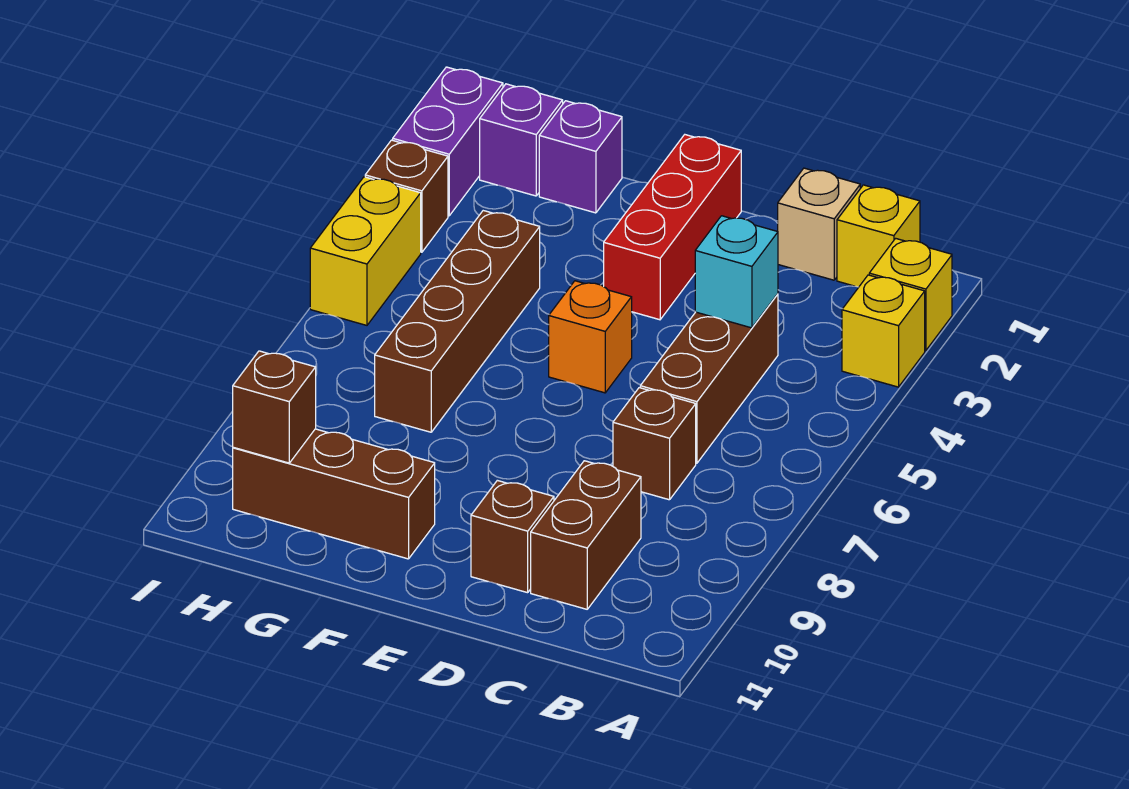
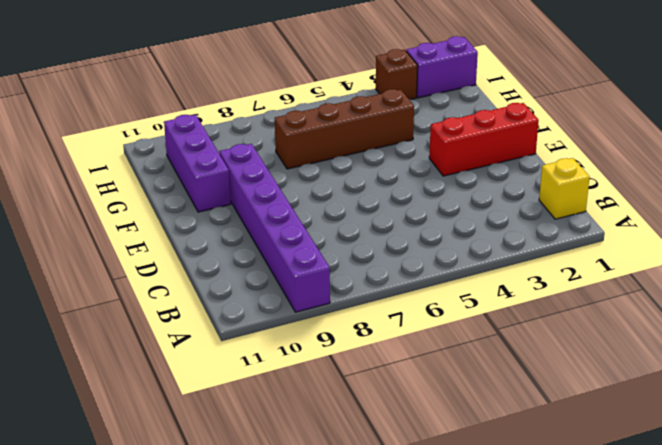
purple 1x6 brick [219,144,330,312] -> brown 1x2 brick [531,461,641,609]
purple 1x3 brick [164,115,231,212] -> brown 1x3 brick [233,429,435,559]
none -> yellow 1x1 brick [869,238,952,351]
none -> yellow 1x1 brick [842,275,925,387]
none -> tan 1x1 brick [778,168,860,280]

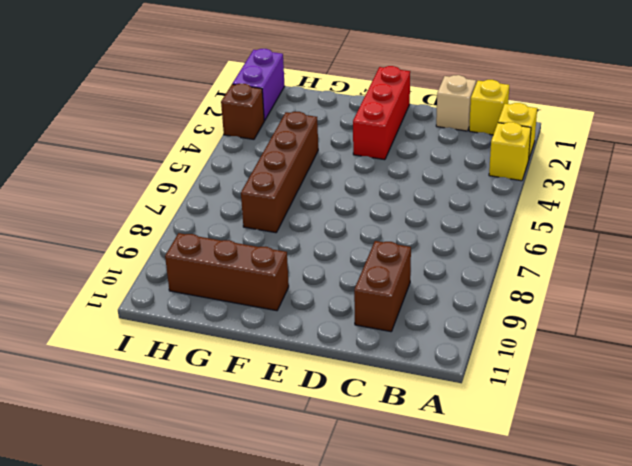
none -> brown 1x3 brick [640,294,778,463]
none -> brown 1x1 brick [613,388,696,500]
none -> brown 1x1 brick [471,480,554,593]

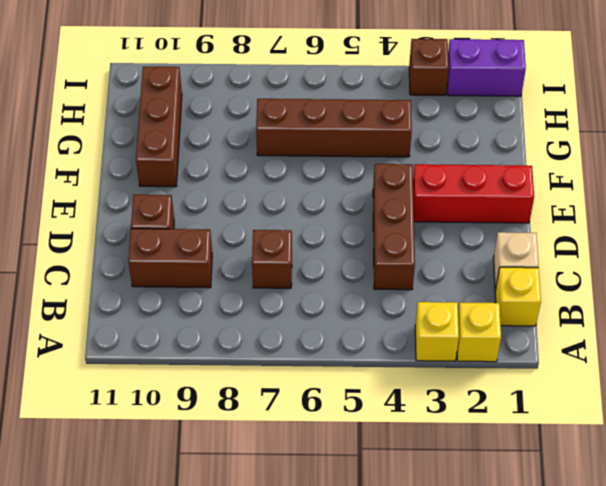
brown 1x3 brick [373,164,415,290] -> brown 1x3 brick turned to [640,294,778,463]
none -> orange 1x1 brick [549,281,632,393]
none -> purple 1x1 brick [539,101,622,213]
none -> purple 1x1 brick [480,84,563,196]

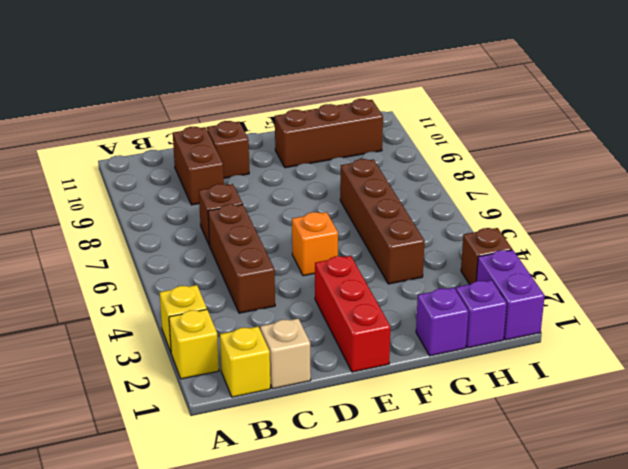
none -> yellow 1x2 brick [310,177,421,325]
none -> cyan 1x1 brick [695,216,778,328]
none -> brown 1x1 brick [233,351,316,463]

